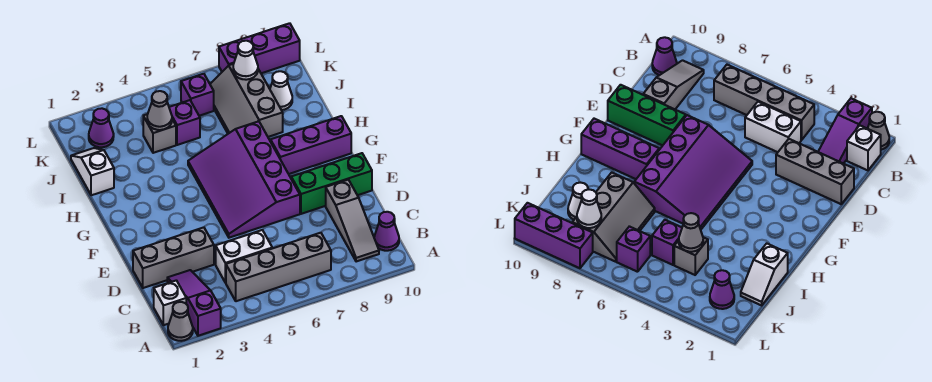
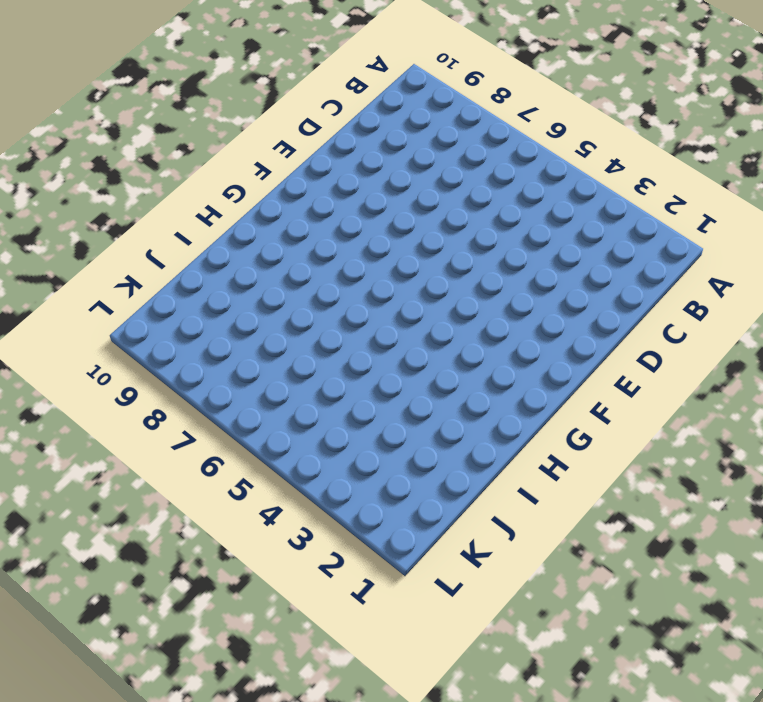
none -> grey 1x1 cone [168,302,193,341]
none -> purple 1x3 slope [167,270,221,336]
none -> white 1x1 brick [154,280,186,325]

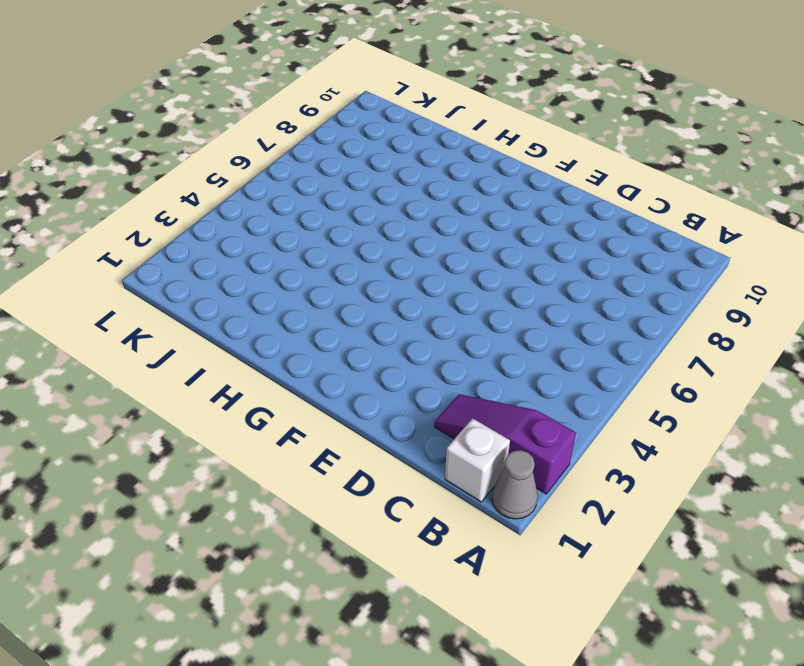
none -> grey 1x4 brick [226,233,331,301]
none -> grey 1x3 slope [326,180,379,262]
none -> purple 1x1 cone [374,212,399,251]

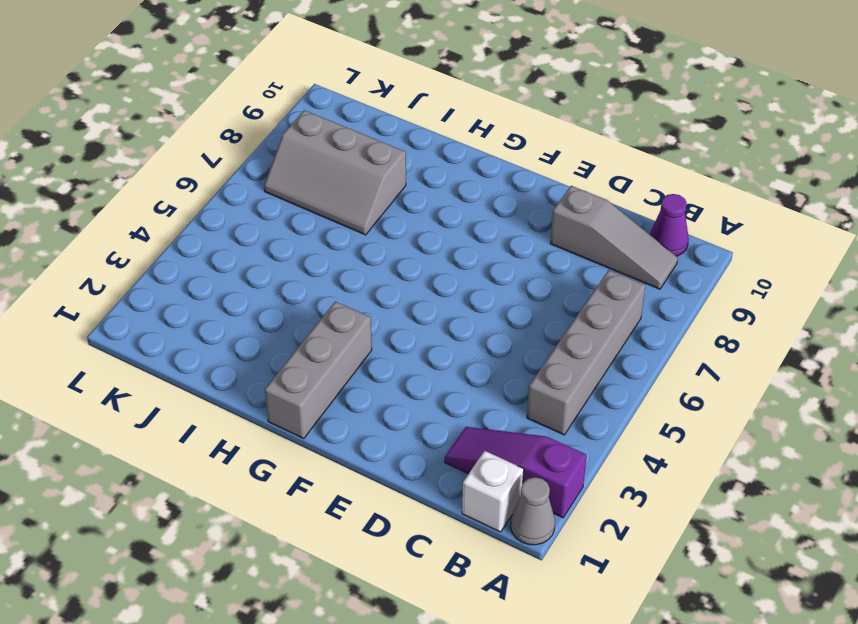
grey 1x3 brick [265,301,372,439] -> grey 1x3 brick moved to [133,227,214,288]
none -> white 1x2 brick [216,230,272,283]
none -> purple 3x4 slope [188,121,300,238]
none -> green 1x3 brick [291,153,372,214]

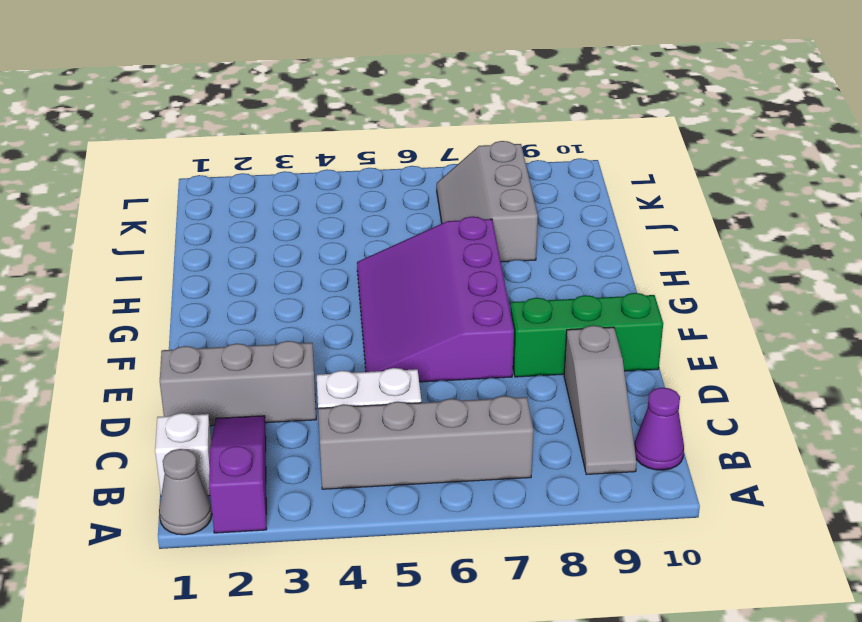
none -> purple 1x3 brick [271,116,351,174]
none -> white 1x2 slope [71,148,114,195]
none -> grey 1x1 brick [143,114,176,153]

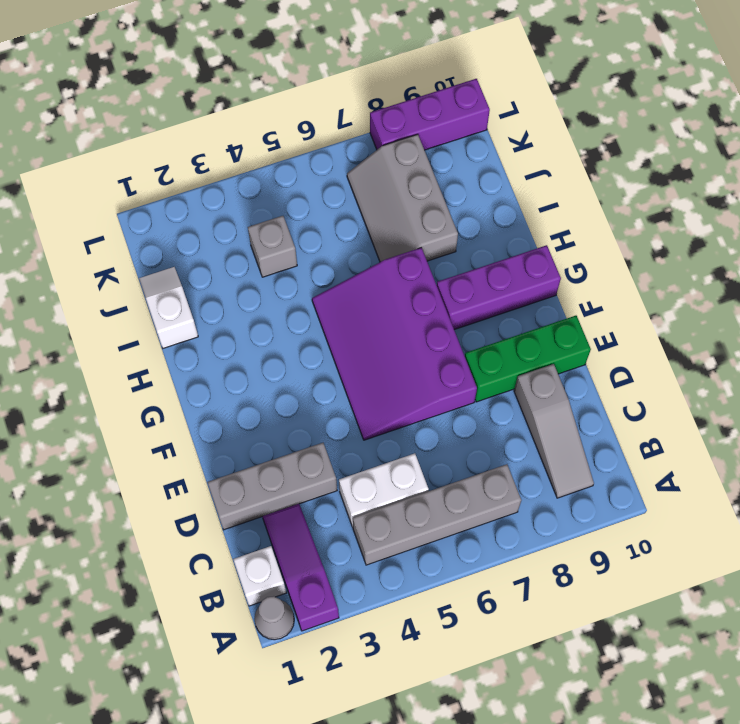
none -> purple 1x1 cone [374,212,399,251]
none -> purple 1x1 brick [169,100,200,145]
none -> white 1x1 cone [270,71,292,110]

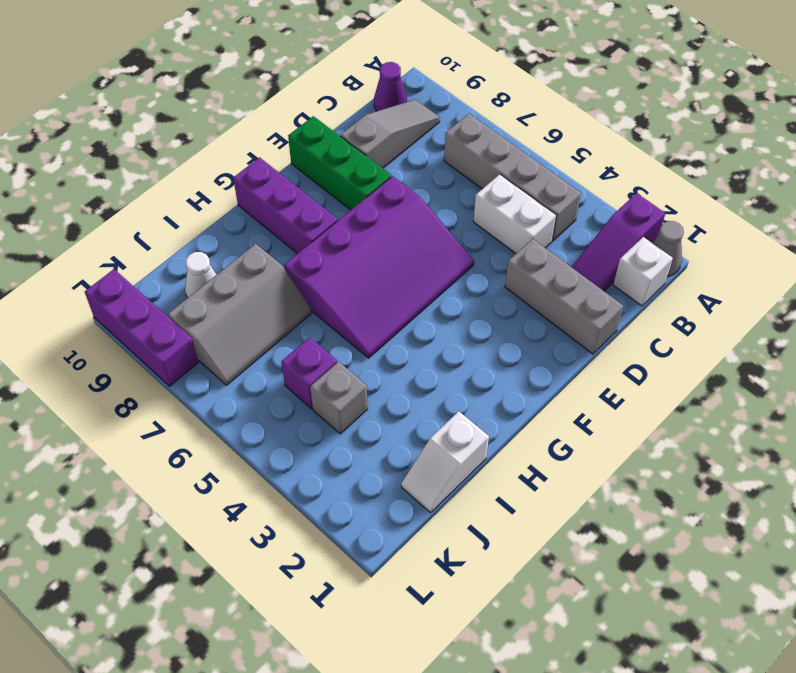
none -> purple 1x1 cone [89,108,114,147]
none -> purple 1x1 brick [181,74,214,116]
none -> grey 1x1 cone [147,91,172,130]

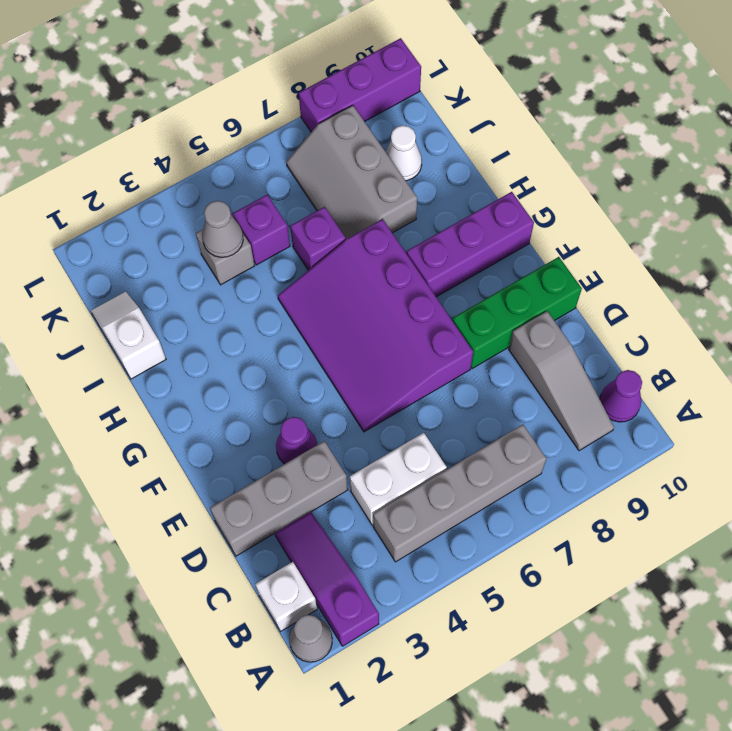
purple 1x1 cone [276,417,317,464] -> purple 1x1 cone moved to [89,108,114,147]
purple 1x1 brick [290,207,346,270] -> purple 1x1 brick moved to [181,74,214,116]
none -> white 1x1 cone [233,41,258,80]

